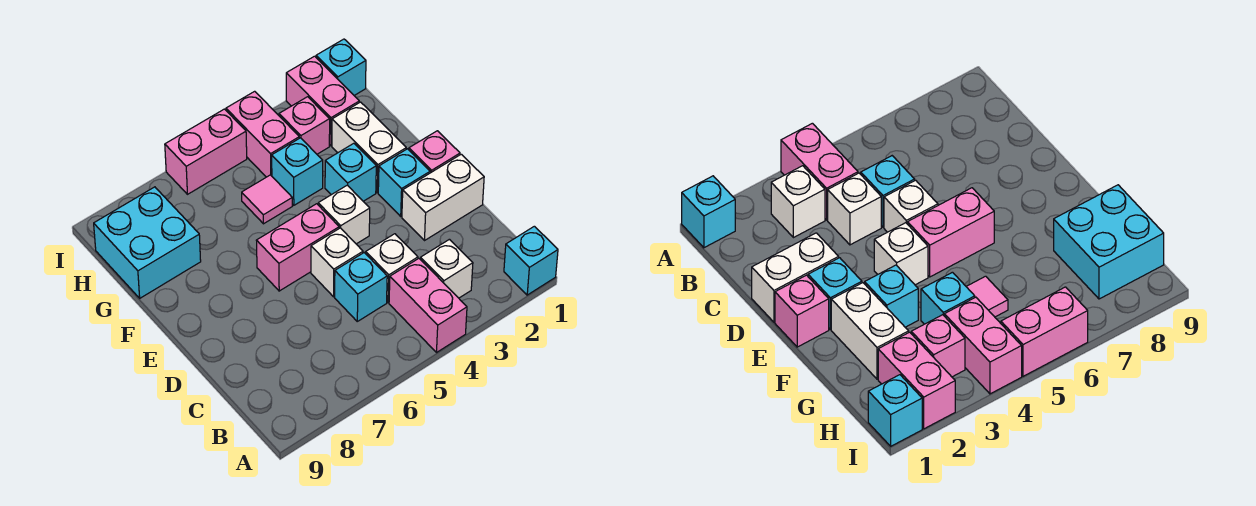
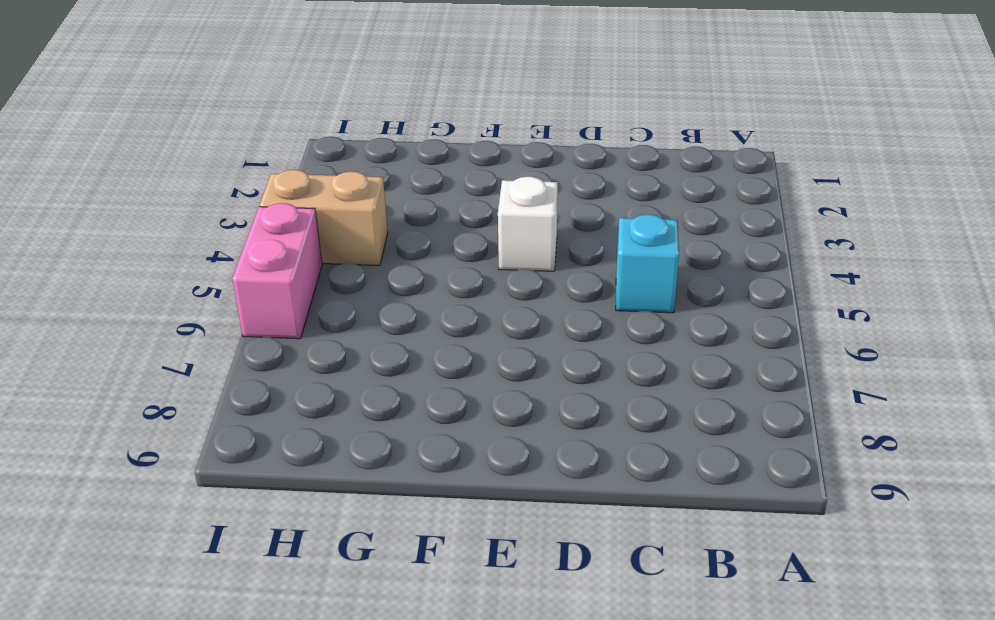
tan 1x2 brick [259,170,388,265] -> pink 1x2 brick [226,91,299,177]
none -> cyan 1x1 brick [504,226,558,295]
none -> pink 1x2 brick [389,259,467,353]
none -> white 1x1 brick [420,239,473,298]

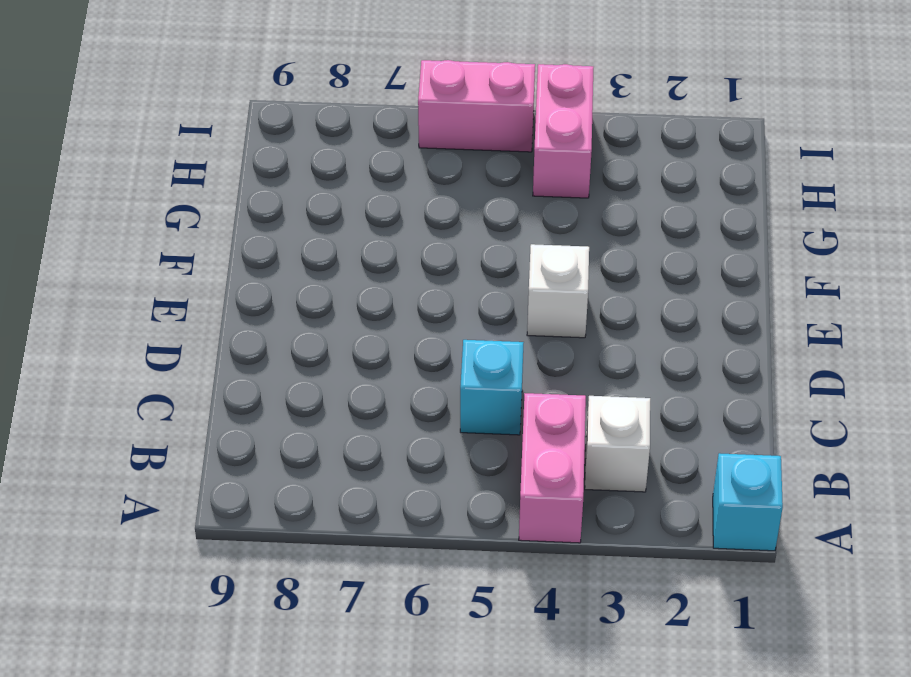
none -> white 1x1 brick [366,234,418,302]
none -> white 1x2 brick [402,154,484,240]
none -> white 1x1 brick [311,228,363,297]

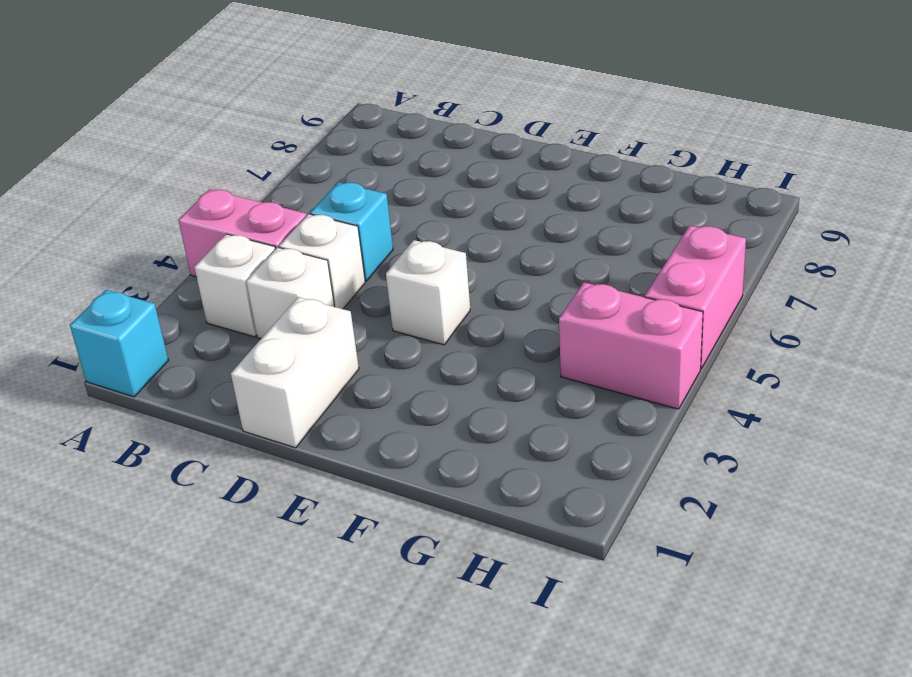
white 1x1 brick [246,247,334,339] -> white 1x1 brick moved to [311,228,363,297]
none -> pink 1x1 brick [409,131,460,173]
none -> cyan 1x1 brick [378,149,430,216]
none -> pink 1x2 brick [256,204,339,291]

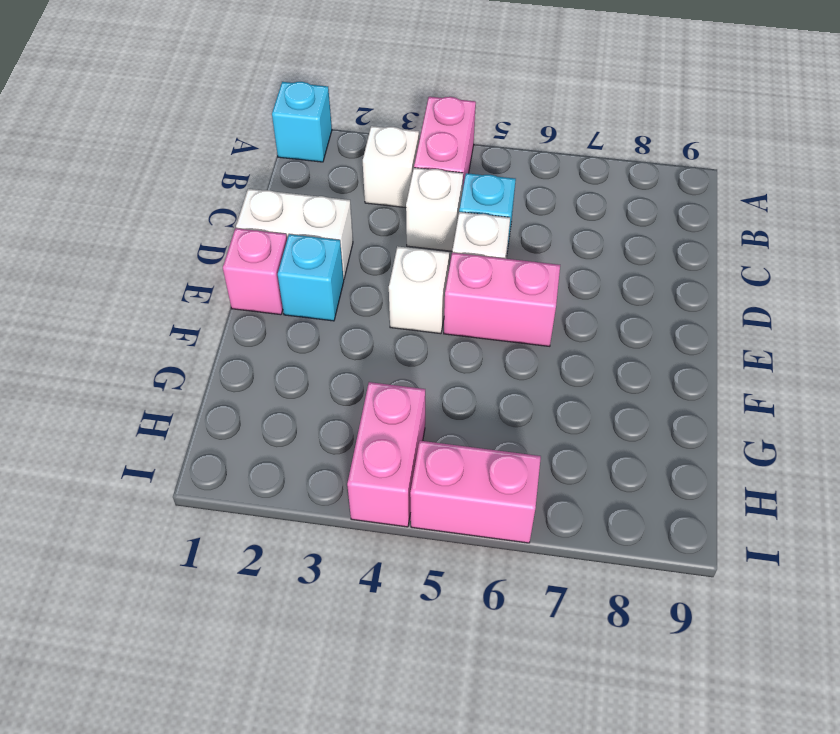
none -> white 1x2 brick [332,102,406,193]
none -> cyan 1x1 brick [325,143,376,201]
none -> cyan 1x1 brick [272,138,323,205]

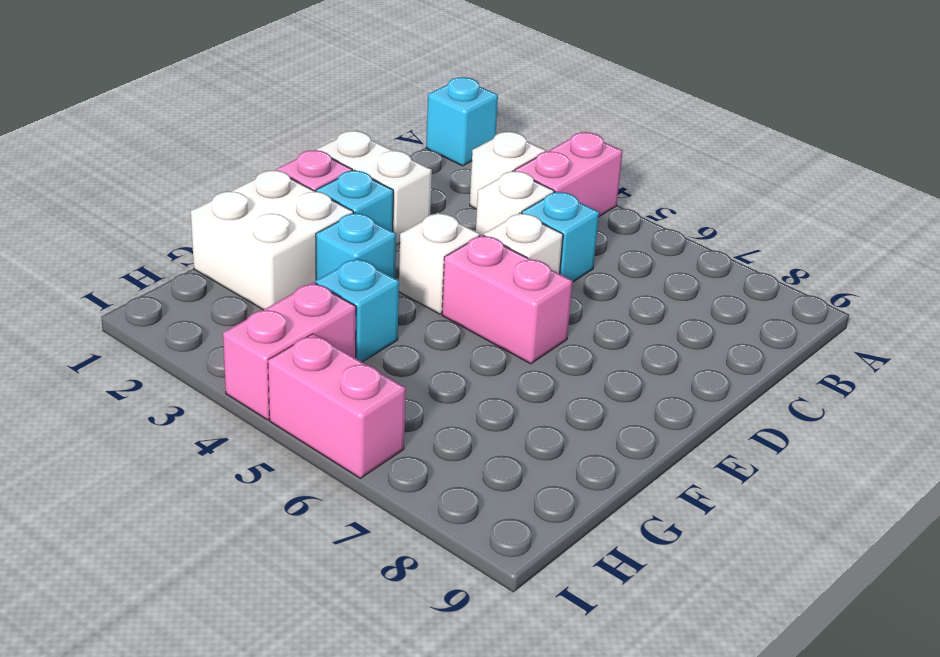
white 2x2 brick [191,170,353,310] -> white 1x2 brick [332,102,406,193]
none -> pink 1x1 tile [242,175,292,224]
none -> cyan 2x2 brick [94,187,201,298]
none -> pink 1x2 brick [286,56,359,146]

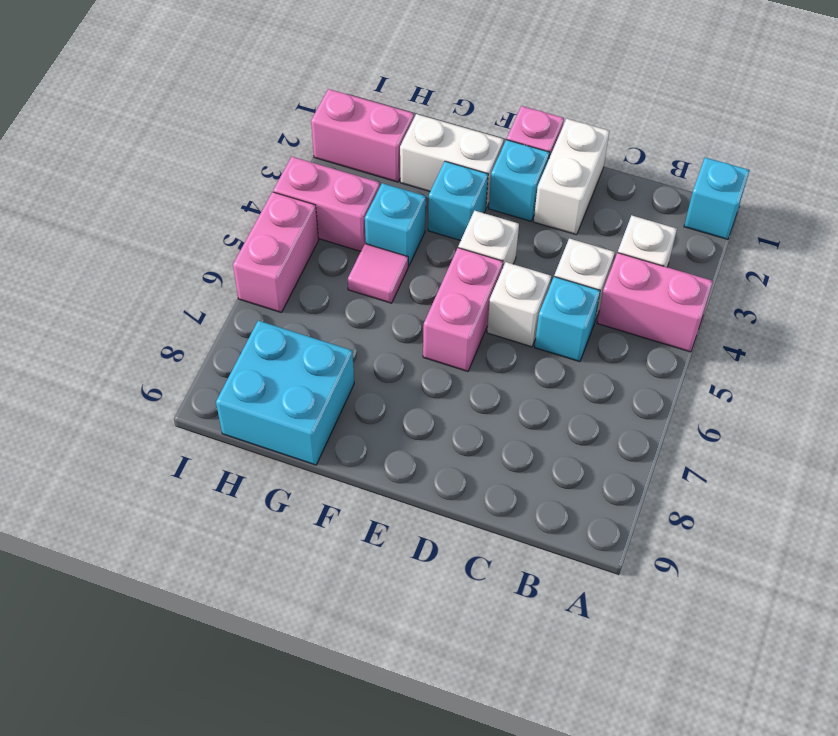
none -> pink 1x1 brick [279,97,330,154]
none -> cyan 1x1 brick [316,39,366,95]

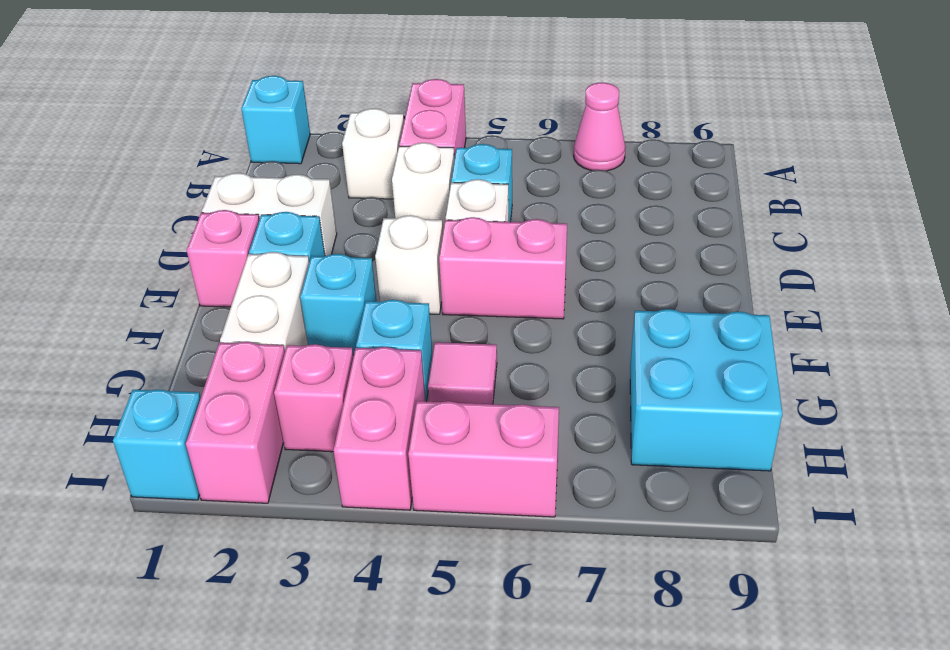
pink 1x1 cone [574,82,626,171] -> none

